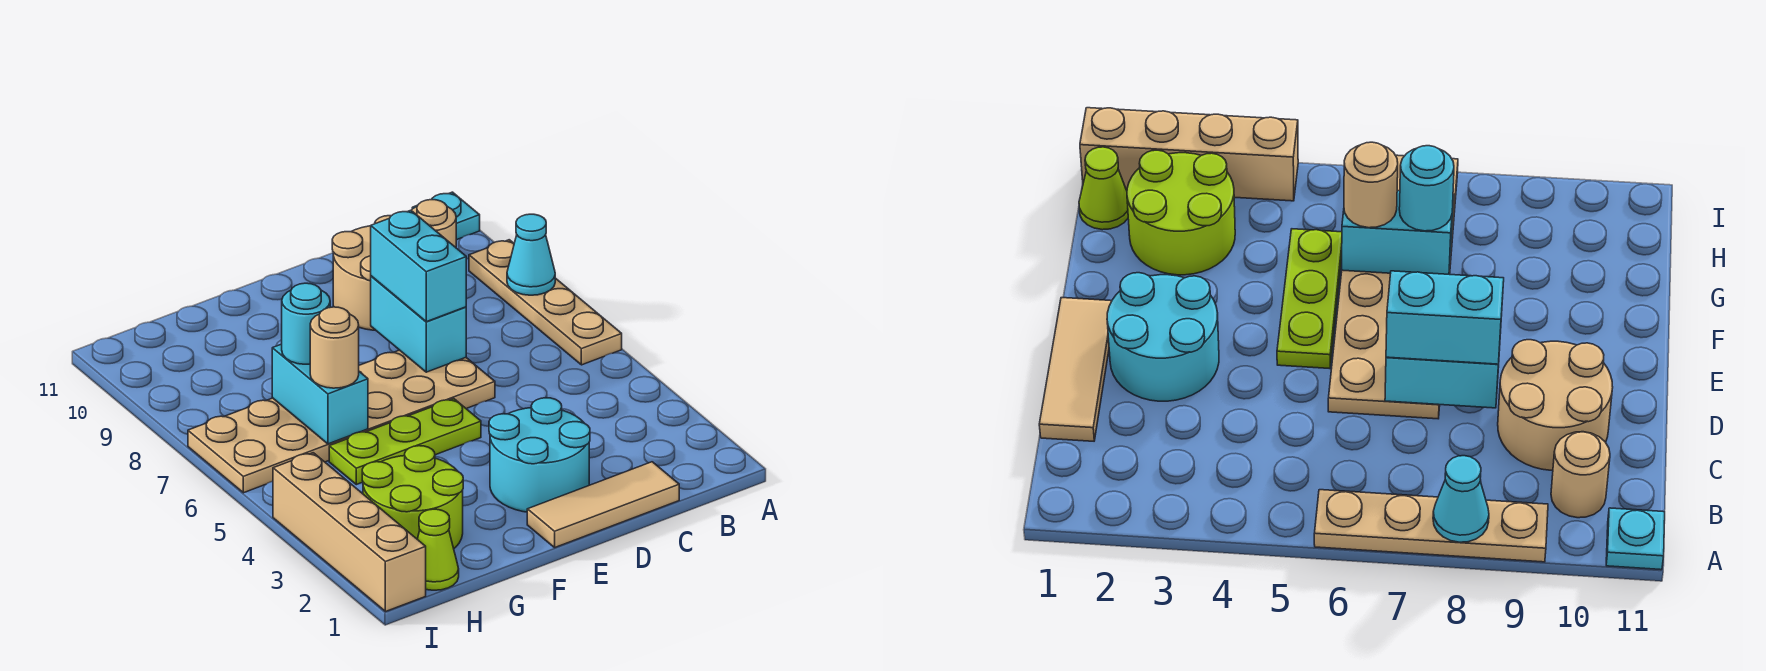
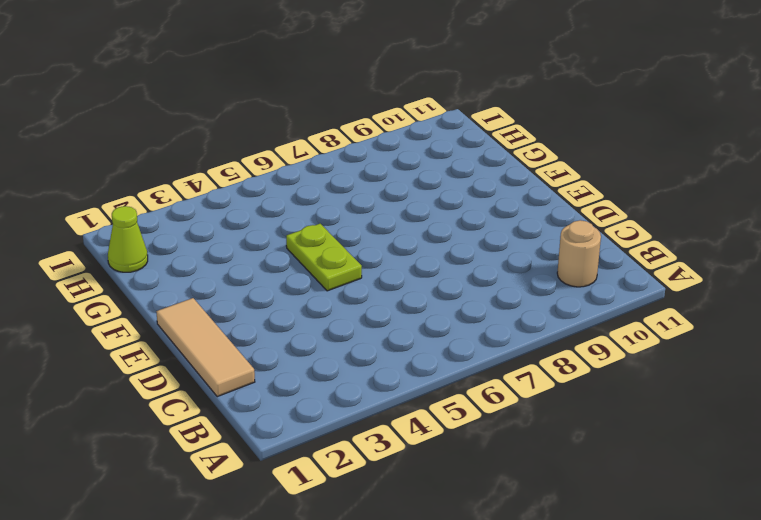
lime 1x2 plate [286,224,362,291] -> lime 1x3 plate [329,399,481,485]
none -> tan 1x4 plate [469,240,622,365]
none -> cyan 1x1 plate [412,192,480,240]
none -> tan 2x2 round brick [332,216,391,331]

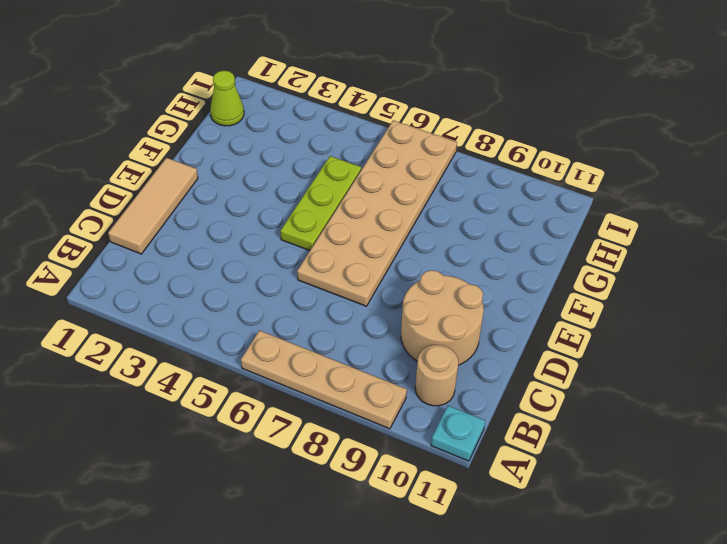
none -> cyan 2x2 round brick [489,398,590,512]
none -> lime 2x2 round brick [362,446,463,548]
none -> tan 1x4 brick [273,453,426,612]

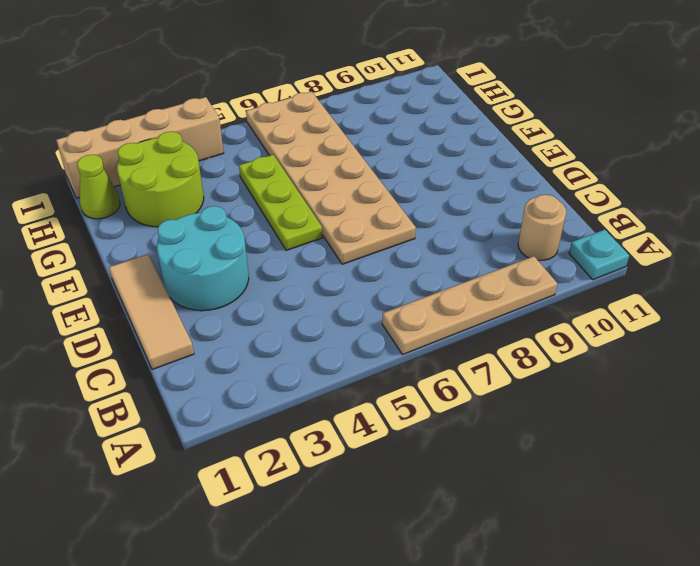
none -> tan 2x2 round brick [332,216,391,331]
none -> cyan 1x1 cone [507,214,555,295]
none -> cyan 1x2 brick [371,276,466,372]

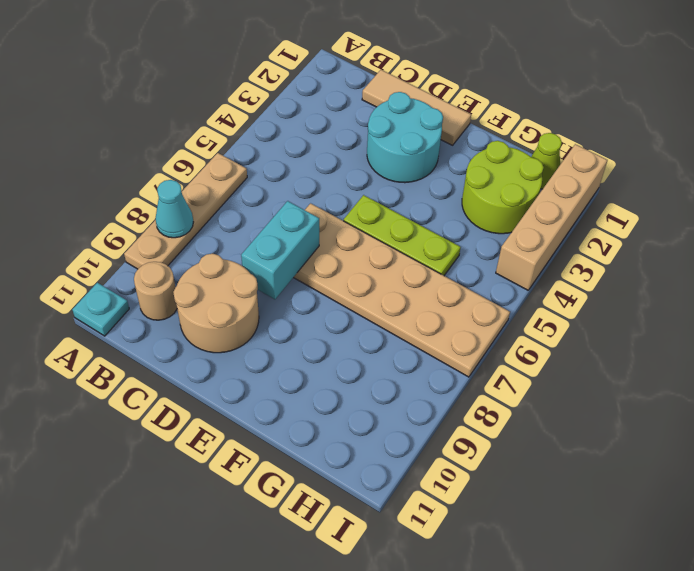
none -> cyan 1x2 brick [272,344,368,444]
none -> cyan 1x2 brick [371,210,466,322]
none -> tan 1x1 round brick [310,307,359,388]

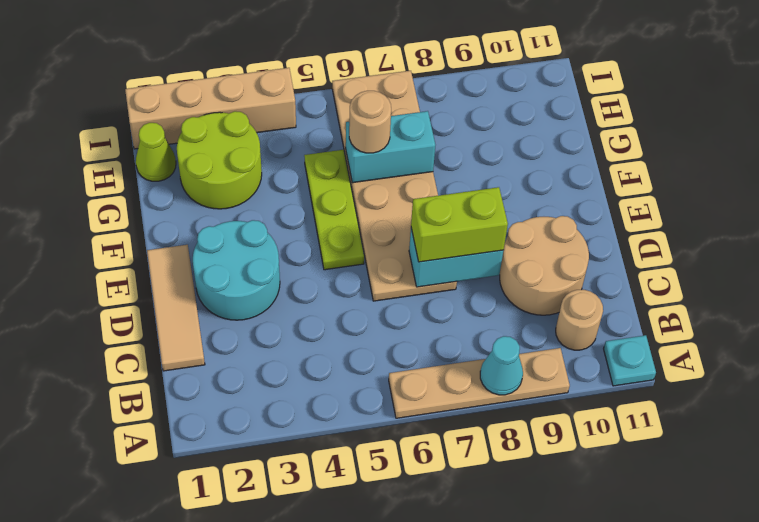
lime 1x2 brick [411,187,508,262] -> cyan 1x2 brick [371,210,466,322]
none -> cyan 1x1 round brick [282,283,330,364]

